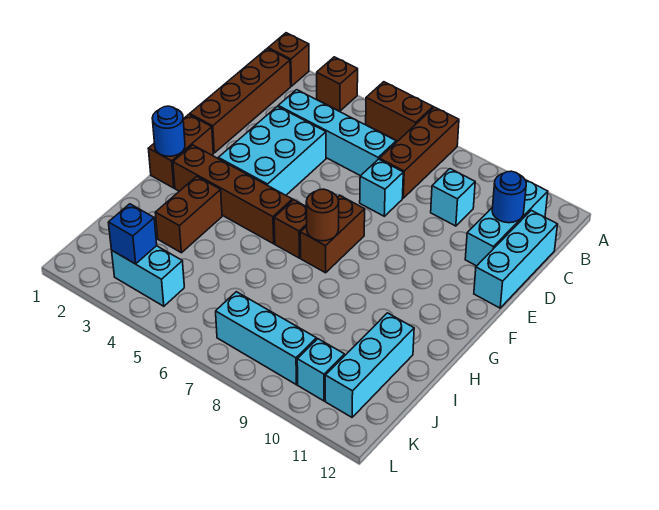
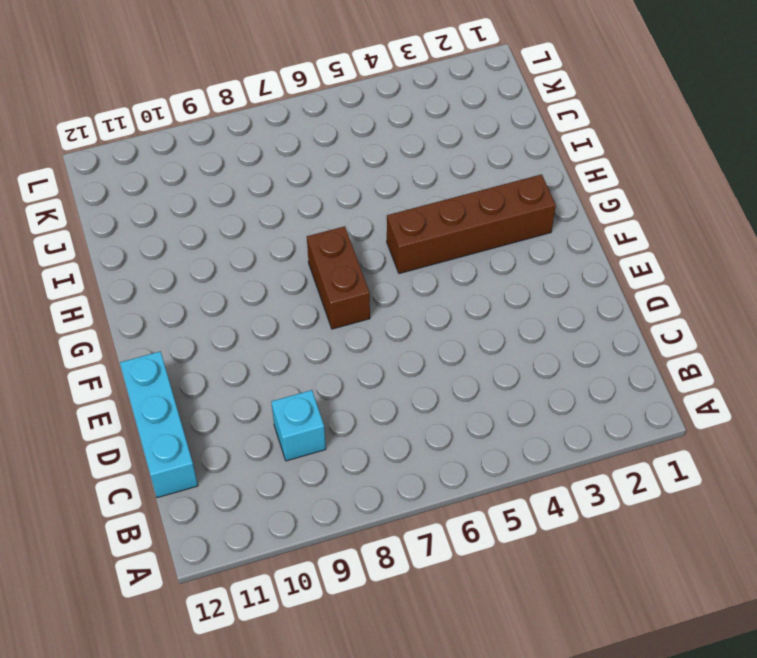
none -> brown 1x1 brick [268,33,309,86]
none -> brown 1x1 brick [317,57,358,111]
none -> brown 1x2 brick [366,82,433,141]

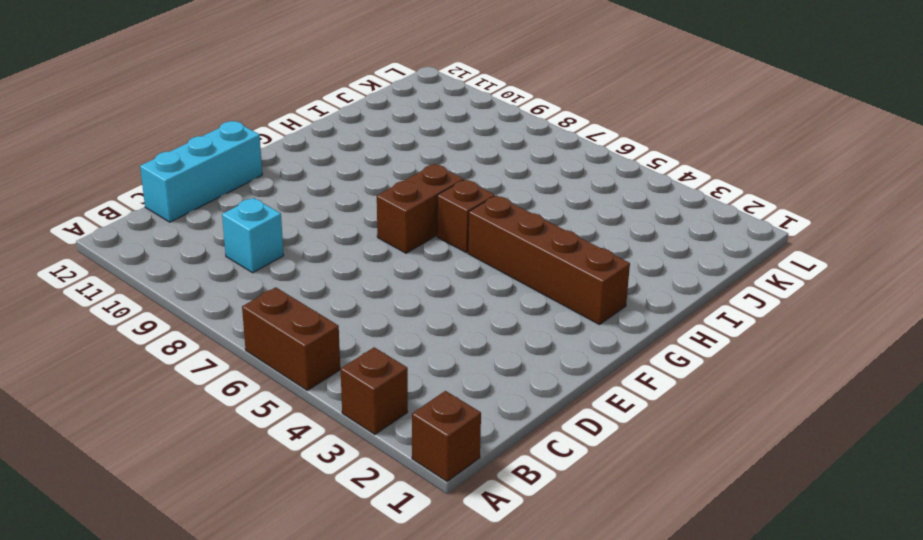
none -> brown 1x3 brick [379,107,459,198]
none -> brown 1x4 brick [190,49,291,153]
none -> cyan 1x3 brick [465,180,548,266]

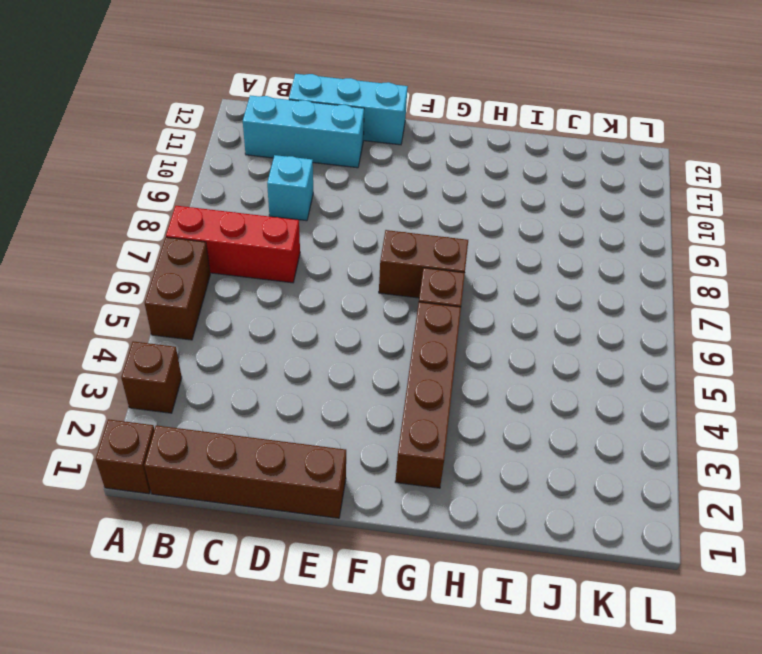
red 1x3 brick [166,206,300,283] -> brown 1x3 brick [379,107,459,198]
none -> cyan 1x4 brick [278,90,396,176]
none -> cyan 2x3 brick [218,106,326,195]
none -> cyan 1x1 brick [360,159,403,216]

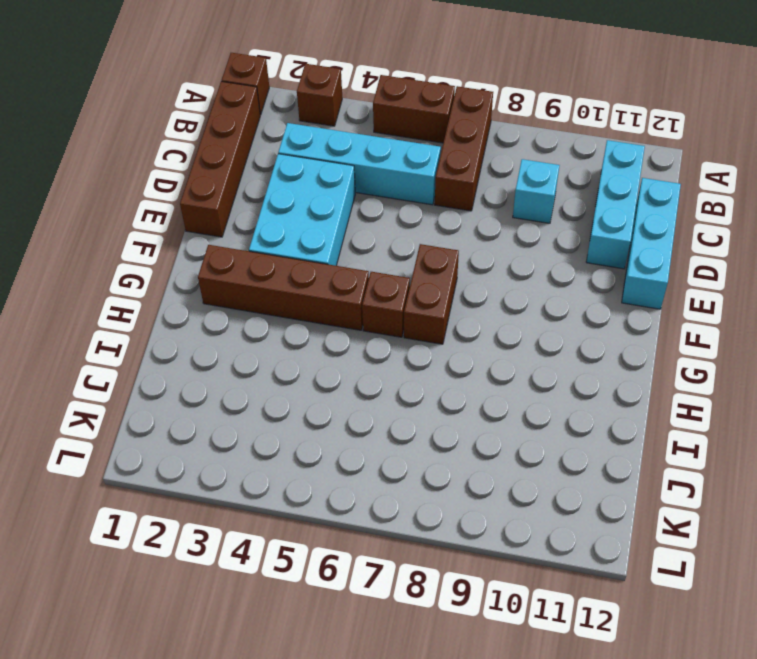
none -> cyan 1x1 brick [360,159,403,216]
none -> brown 1x2 brick [148,114,213,188]
none -> brown 1x2 brick [155,176,222,253]

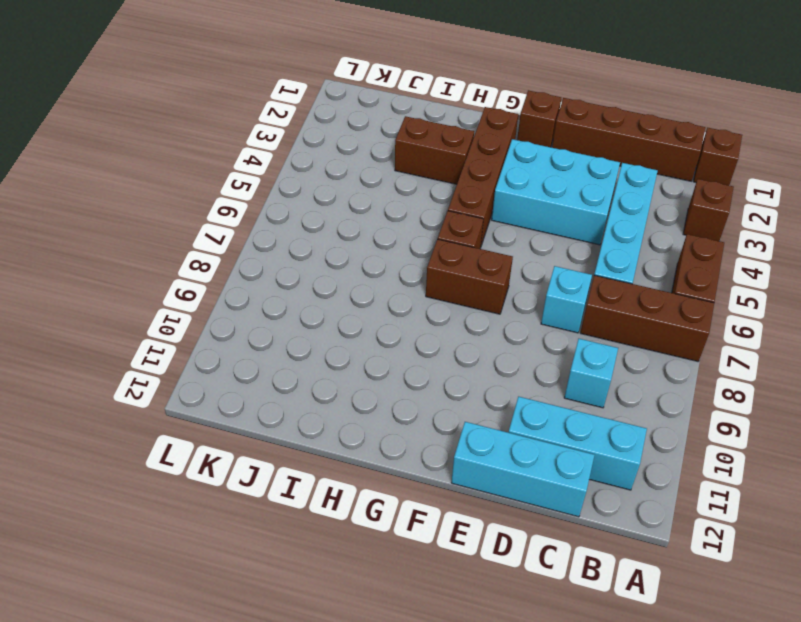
brown 1x1 brick [517,90,561,147] -> brown 1x2 brick [148,114,213,188]
none -> cyan 1x3 brick [325,313,414,417]
none -> cyan 1x2 brick [112,246,184,306]
none -> cyan 1x3 brick [216,292,317,385]

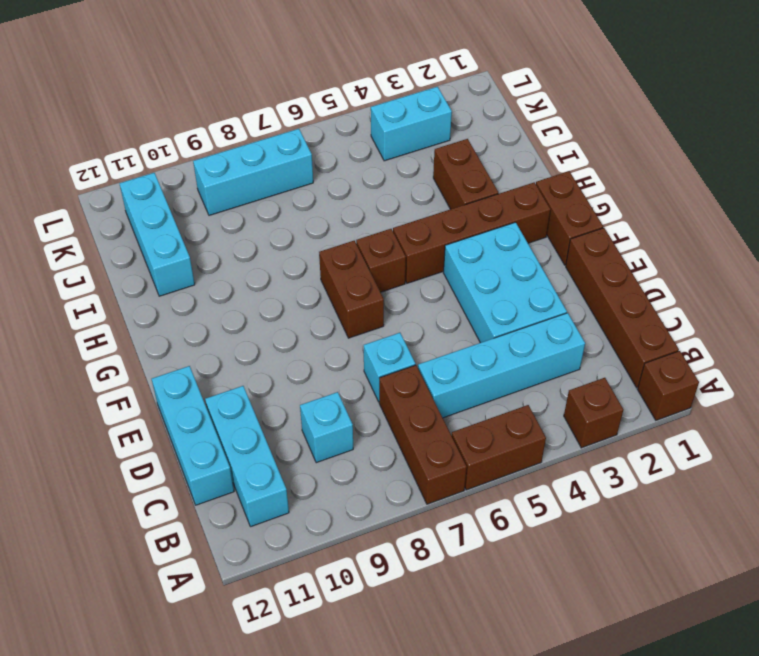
none -> cyan 1x1 brick [297,339,344,401]
none -> blue 1x1 round brick [492,171,526,223]
none -> blue 1x1 round brick [152,106,185,156]

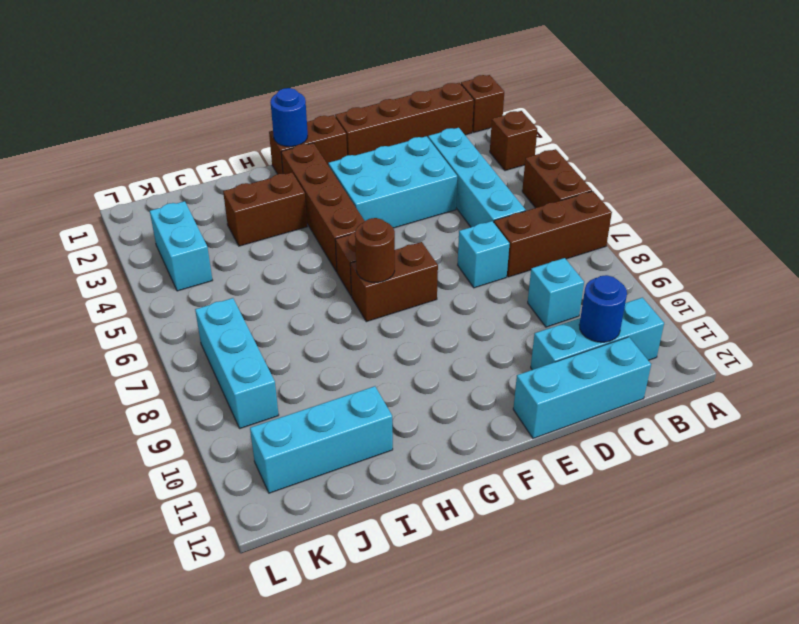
none -> cyan 1x1 brick [297,339,344,401]
none -> blue 1x1 brick [108,204,157,264]

